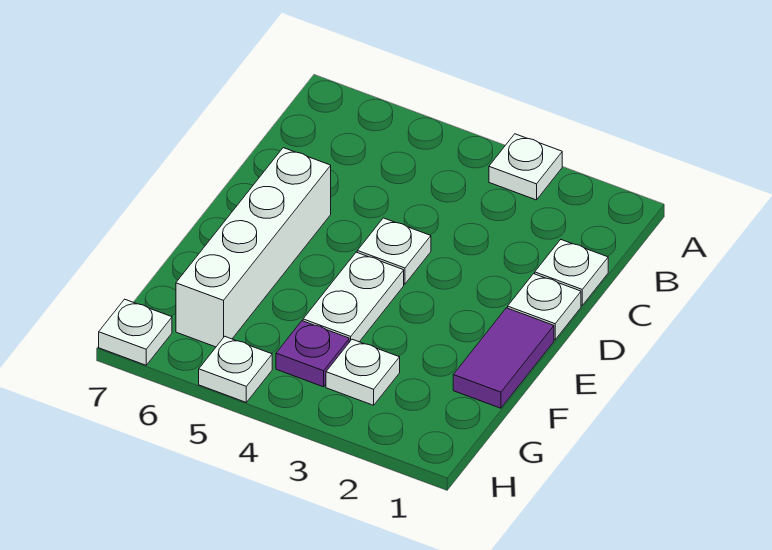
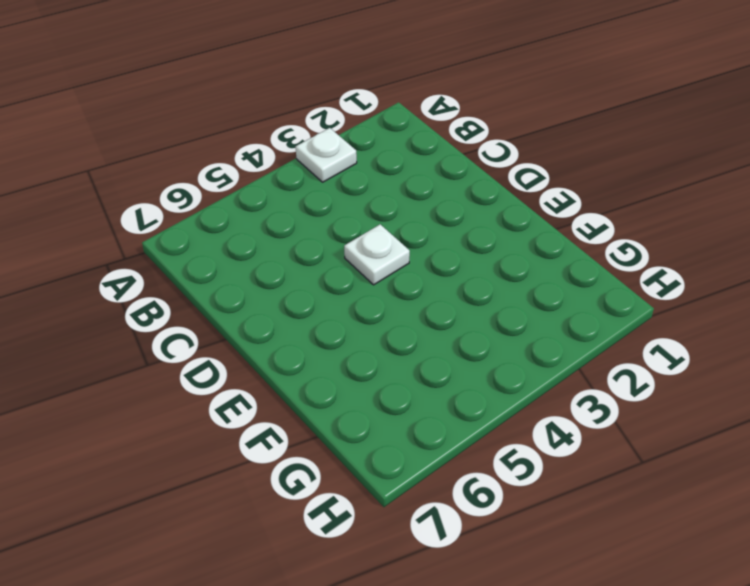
none -> white 1x1 plate [535,240,608,305]
none -> white 1x1 plate [508,274,581,340]

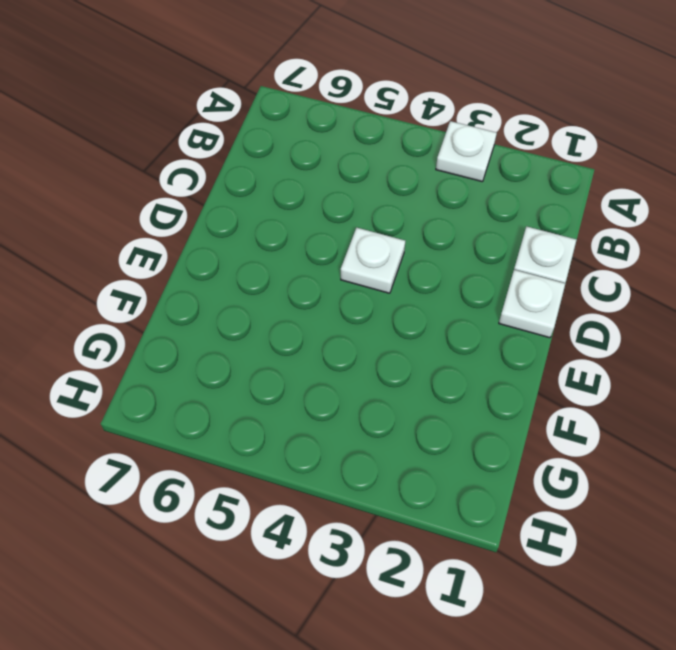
none -> white 1x4 brick [176,148,331,347]
none -> purple 1x2 tile [453,308,554,408]

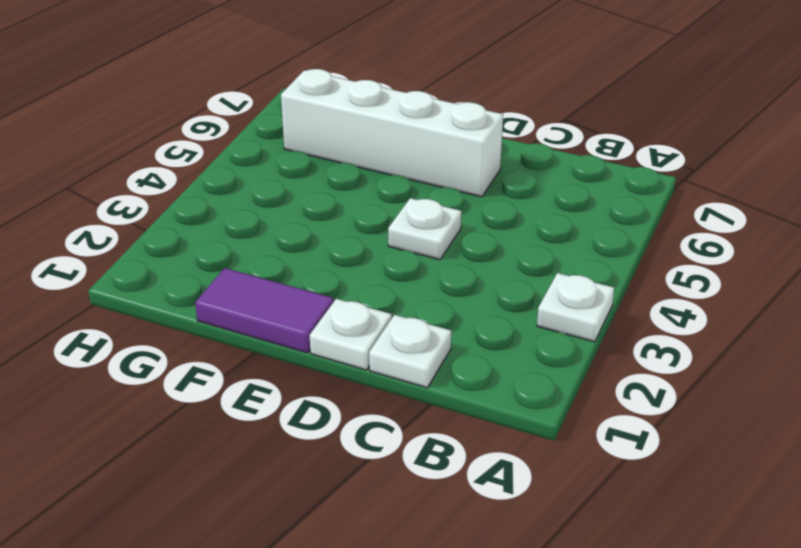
none -> white 1x2 plate [303,252,404,342]
none -> white 1x1 plate [326,339,400,405]

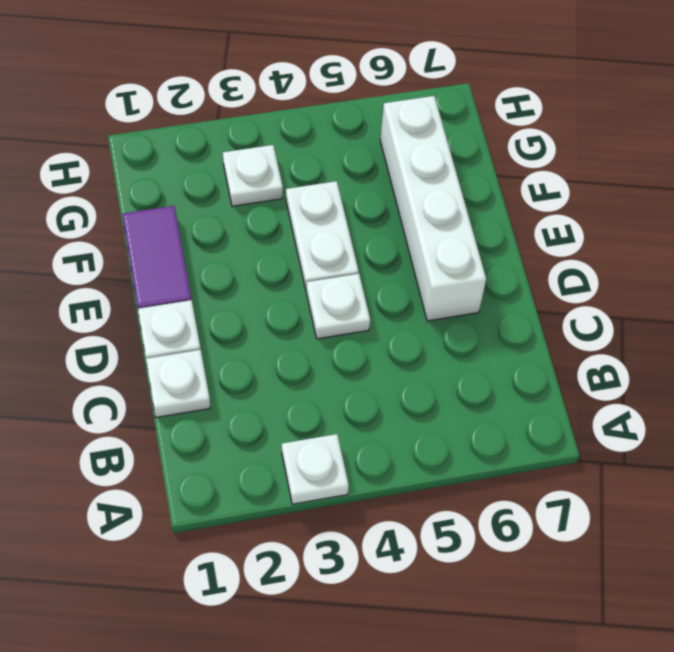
none -> purple 1x1 plate [276,321,349,387]
none -> white 1x1 plate [199,337,272,402]

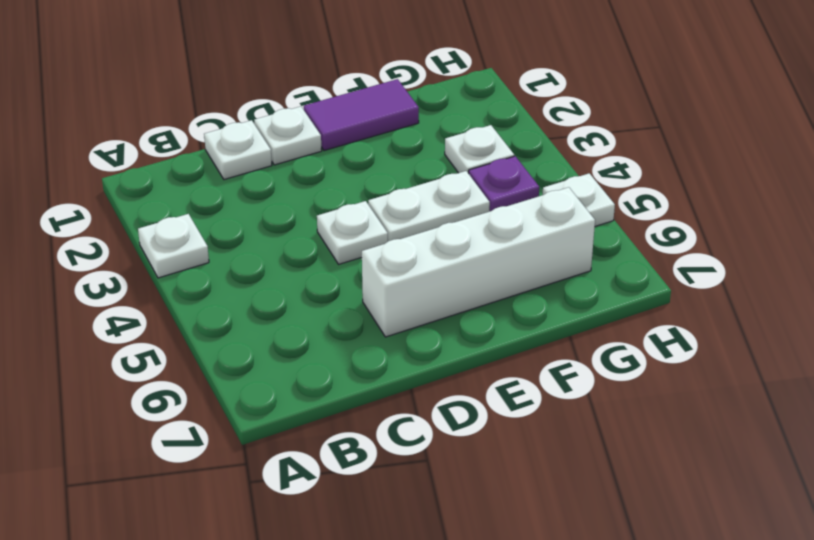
none -> white 1x1 plate [99,299,172,365]

